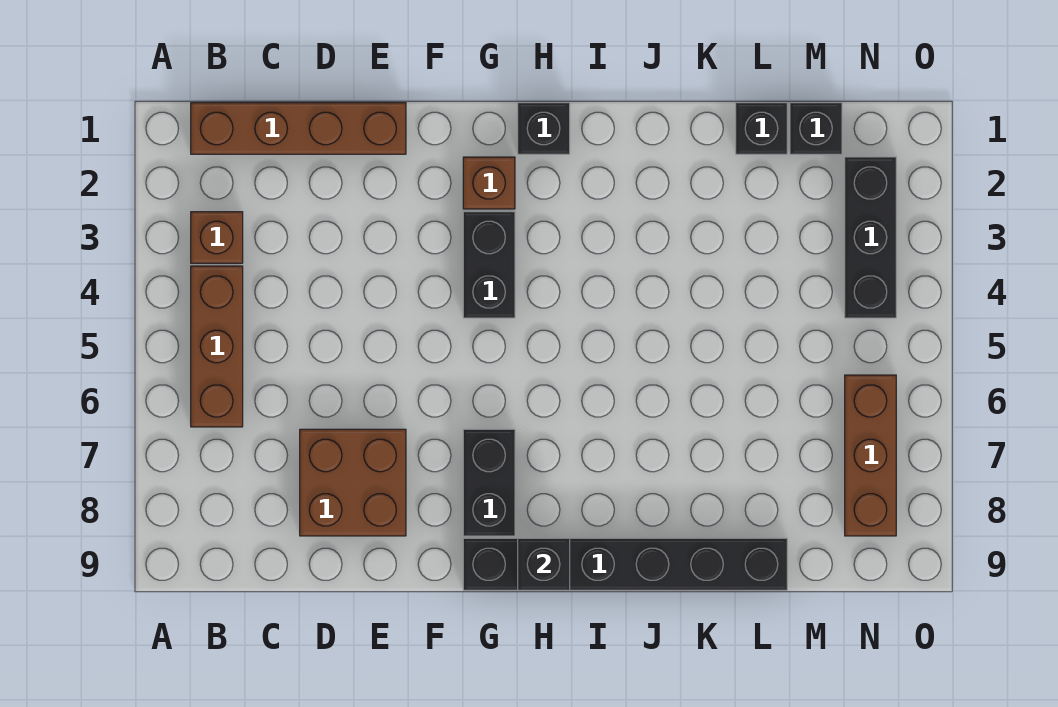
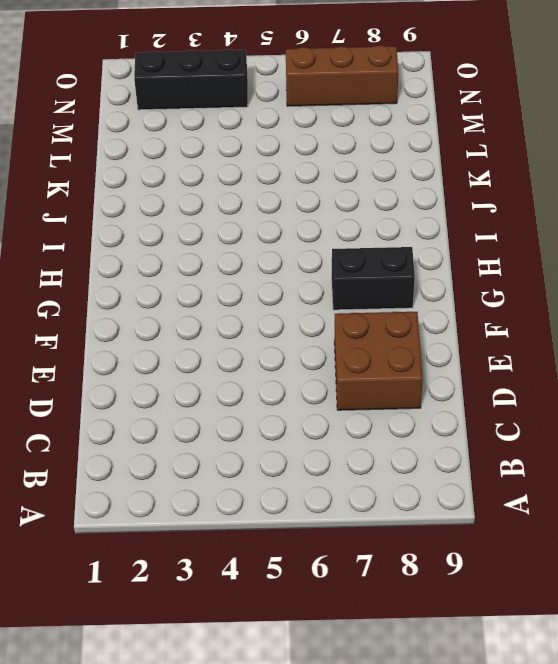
none -> brown 1x4 brick [191,103,406,154]
none -> brown 1x1 brick [191,212,243,263]
none -> brown 1x3 brick [191,266,243,427]

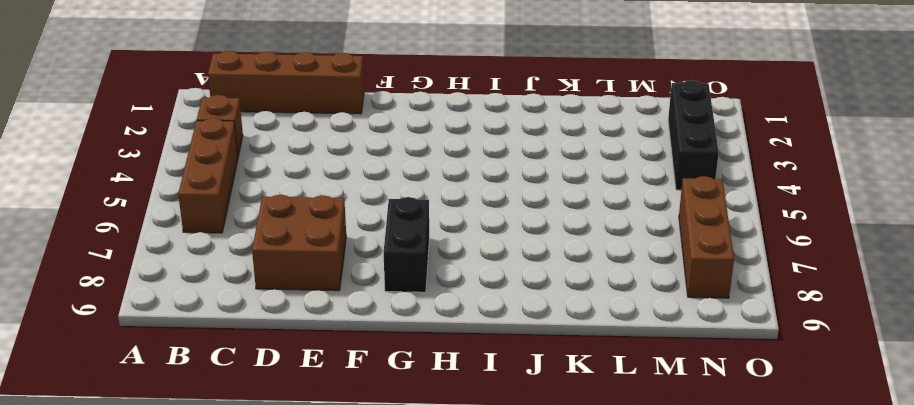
none -> brown 1x1 brick [463,157,515,209]
none -> black 1x2 brick [463,212,515,318]
none -> black 1x6 brick [463,538,787,590]

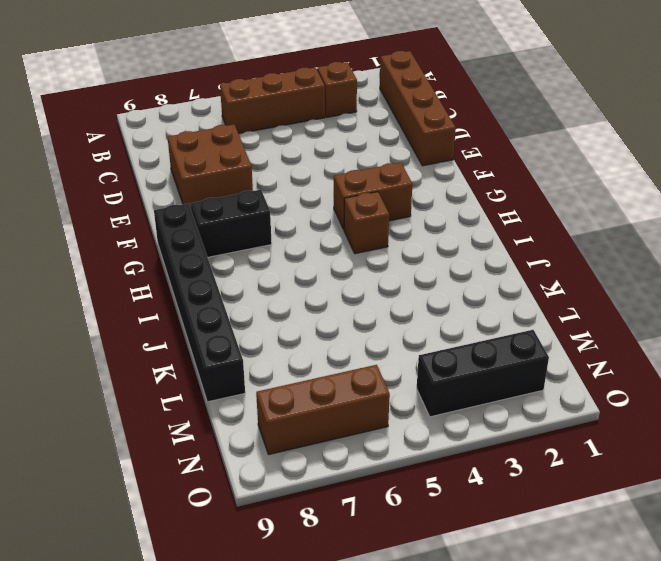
brown 1x2 brick [334,163,412,229] -> black 1x2 brick [463,212,515,318]
brown 1x1 brick [344,192,389,254] -> brown 1x1 brick moved to [463,157,515,209]
none -> black 1x1 brick [518,103,570,154]
none -> black 1x1 brick [736,103,787,154]
none -> black 1x1 brick [790,103,842,154]

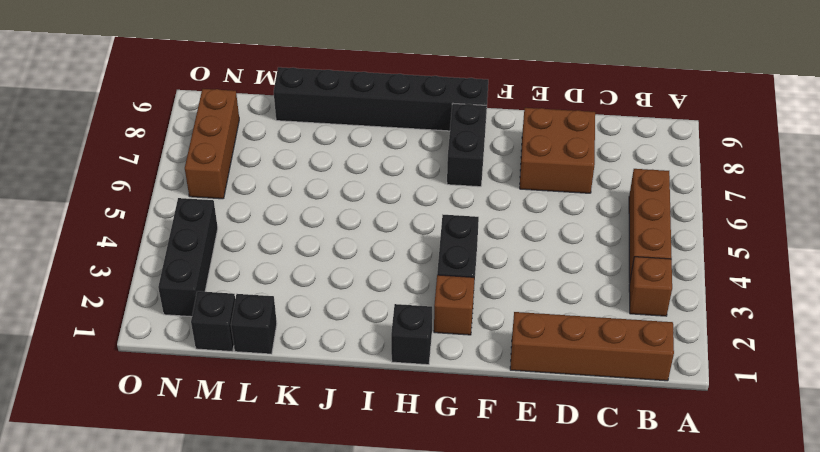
none -> black 1x1 brick [518,538,570,590]

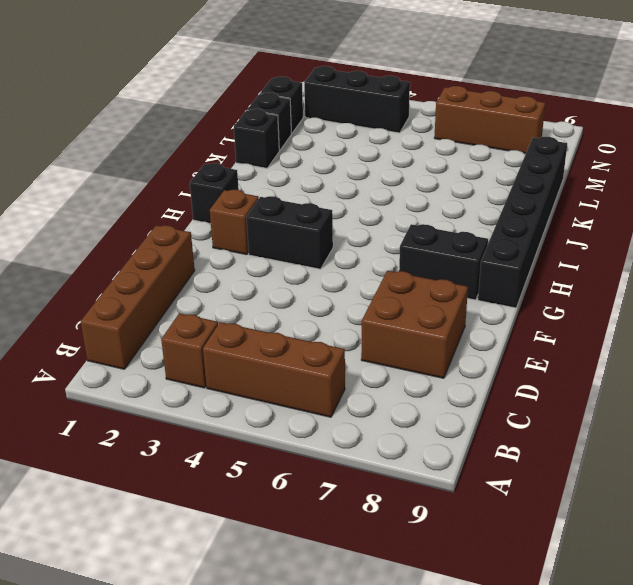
black 1x1 brick [234,109,279,168] -> black 1x1 brick moved to [518,538,570,590]

